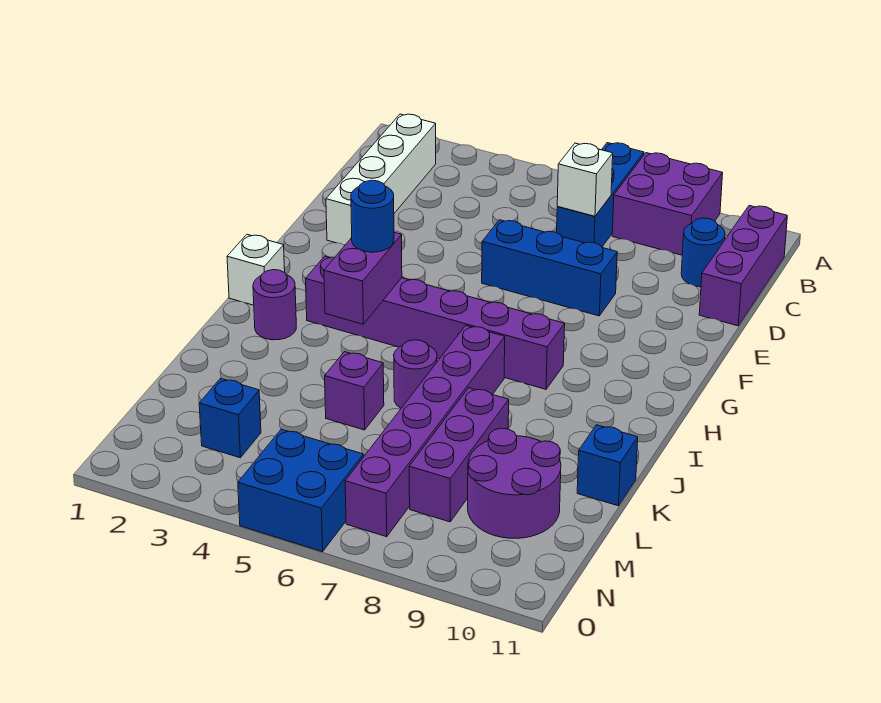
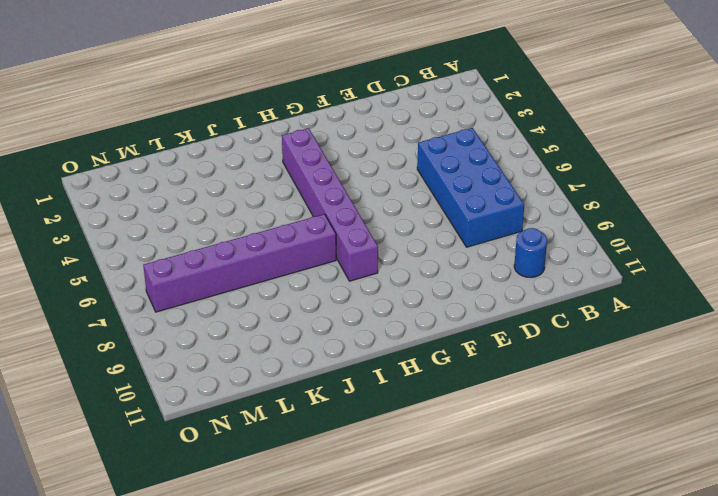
blue 2x4 brick [417,128,524,247] -> blue 1x3 brick [556,143,644,247]
none -> purple 2x2 brick [612,153,723,255]
none -> white 1x4 brick [326,114,436,245]
none -> purple 1x3 brick [699,205,787,326]

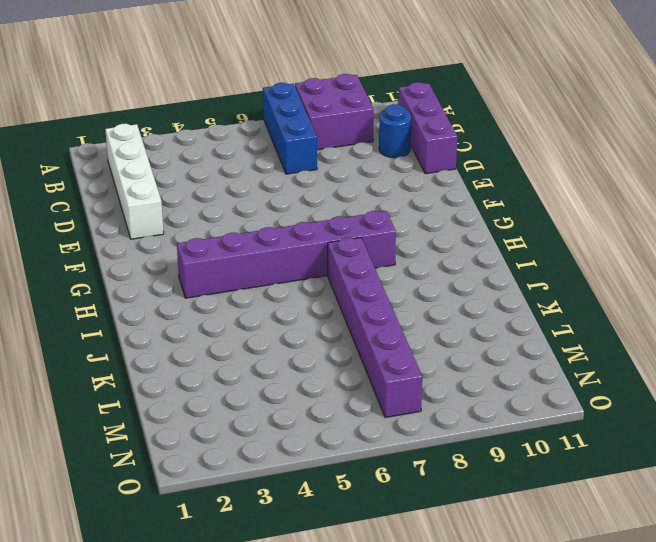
none -> blue 1x3 brick [482,220,617,316]
none -> white 1x1 brick [227,234,285,305]
none -> purple 1x1 round brick [253,270,296,340]

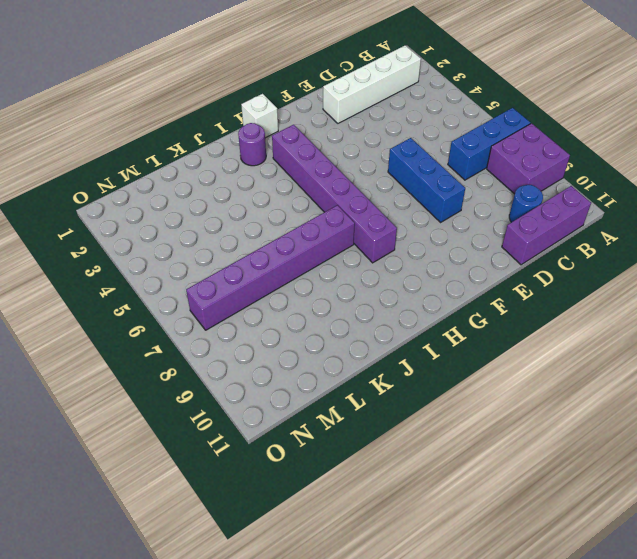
none -> purple 1x1 round brick [394,340,437,408]
none -> purple 1x1 brick [325,352,384,430]
none -> purple 1x3 brick [409,388,509,522]

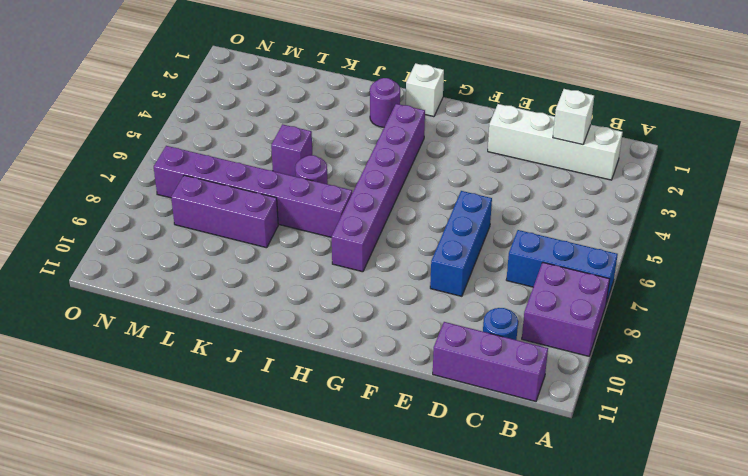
white 1x1 brick [553,89,594,145] -> white 1x1 brick moved to [557,143,613,216]
none -> blue 1x1 brick [577,425,638,506]
none -> purple 2x2 round brick [468,428,561,538]
none -> blue 1x1 brick [199,379,261,458]

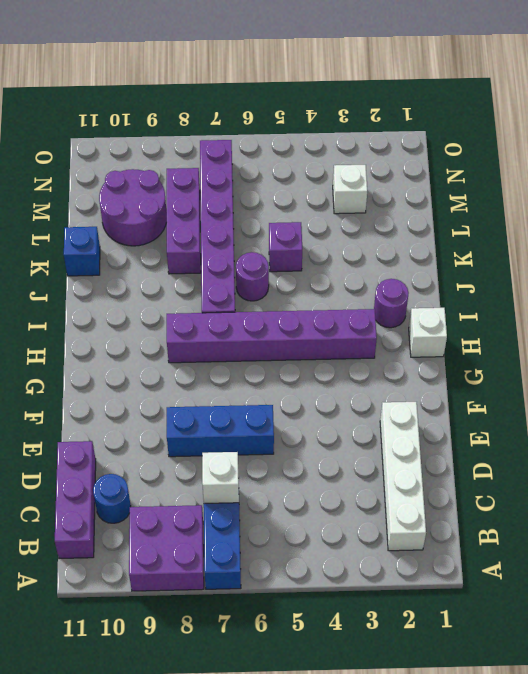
white 1x1 brick [333,165,367,214] -> blue 1x1 brick [199,379,261,458]
none -> blue 2x2 brick [238,429,363,552]
none -> purple 1x2 brick [324,232,402,324]
none -> blue 1x1 round brick [351,180,394,252]

